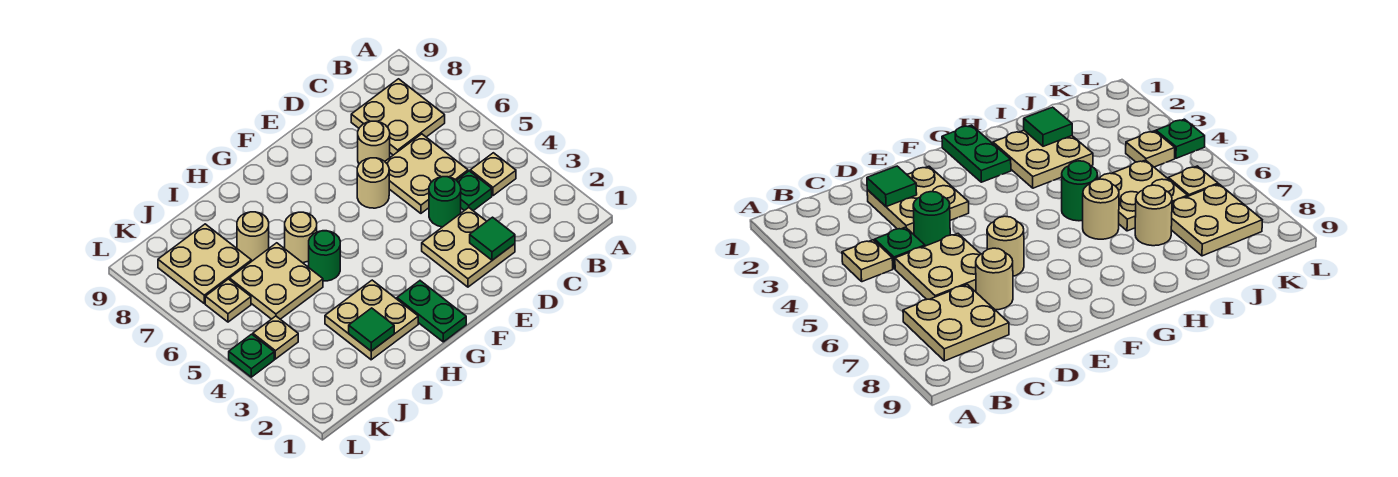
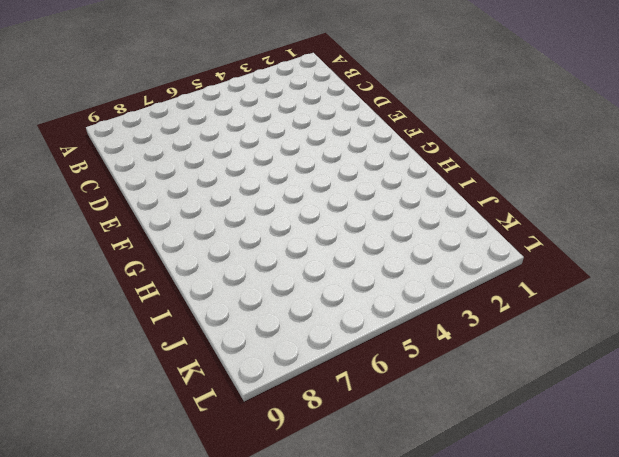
none -> tan 1x1 plate [470,153,516,196]
none -> tan 2x2 plate [351,79,445,155]
none -> green 1x1 plate [457,171,492,211]

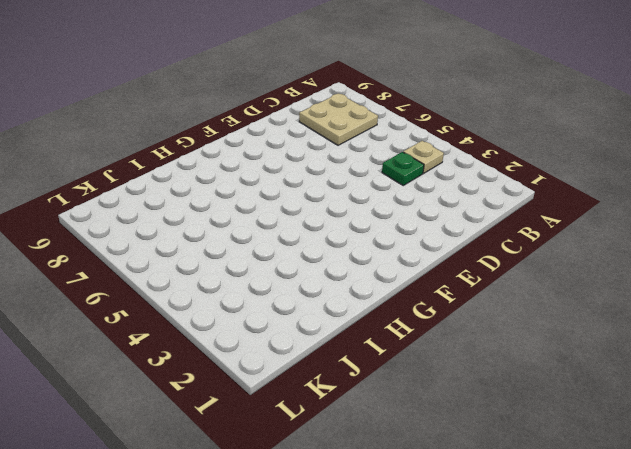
none -> tan 2x2 plate [385,134,468,213]
none -> tan 2x2 plate [422,208,515,287]
none -> green 1x1 round brick [429,177,461,227]

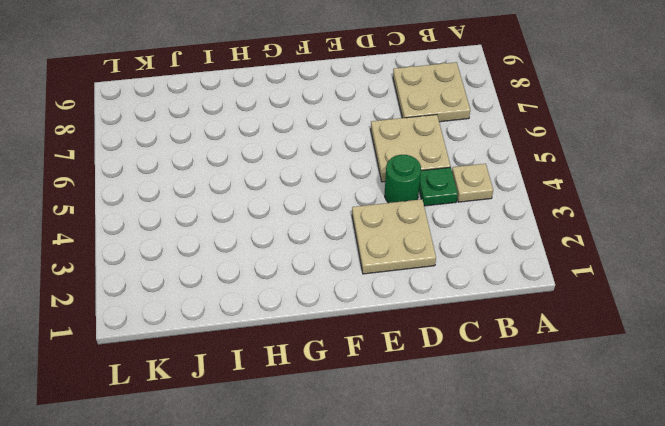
none -> tan 1x1 round brick [358,121,390,164]
none -> tan 1x1 round brick [357,158,389,208]
none -> green 1x2 plate [397,281,466,342]

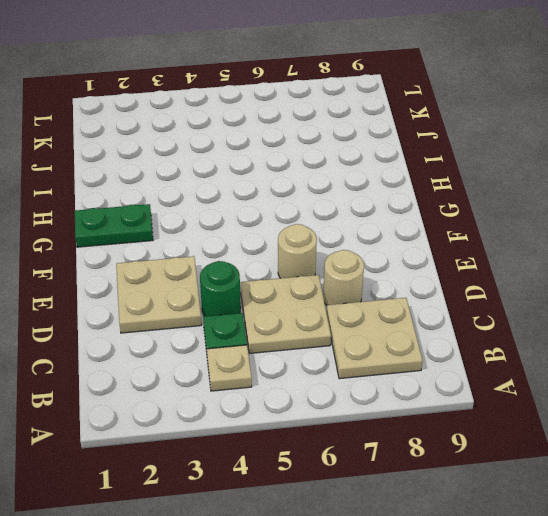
none -> tan 2x2 plate [325,280,418,360]
none -> green 1x1 round brick [309,231,340,281]
none -> tan 1x1 round brick [285,212,317,263]

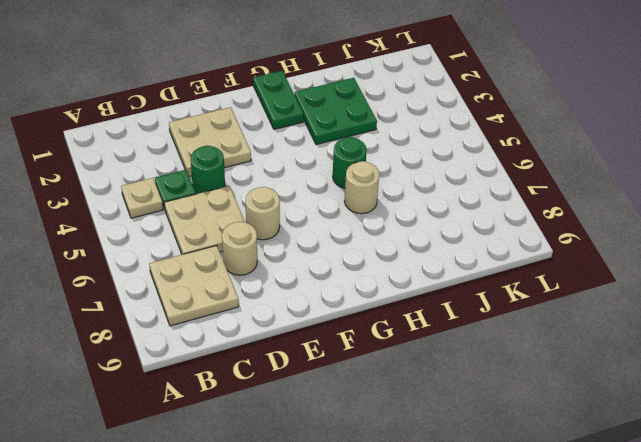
green 2x2 plate [295,78,377,145] -> tan 2x2 plate [325,280,418,360]
none -> tan 2x2 plate [230,243,323,319]
none -> tan 1x1 round brick [237,212,269,262]
none -> tan 2x2 plate [158,224,251,303]

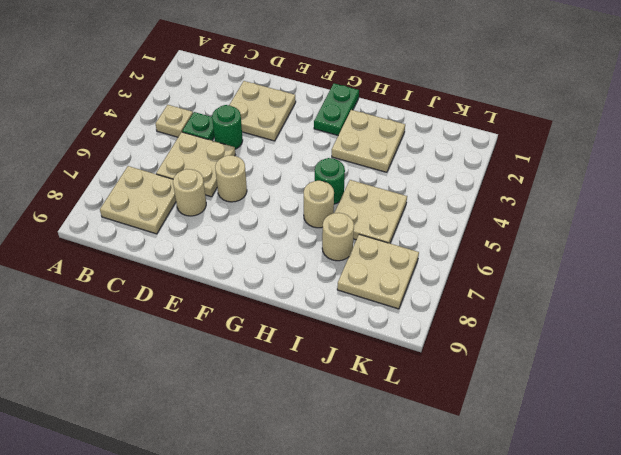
none -> tan 1x1 plate [253,316,298,359]
none -> tan 1x1 plate [205,279,251,322]
none -> green 1x1 plate [229,334,274,377]

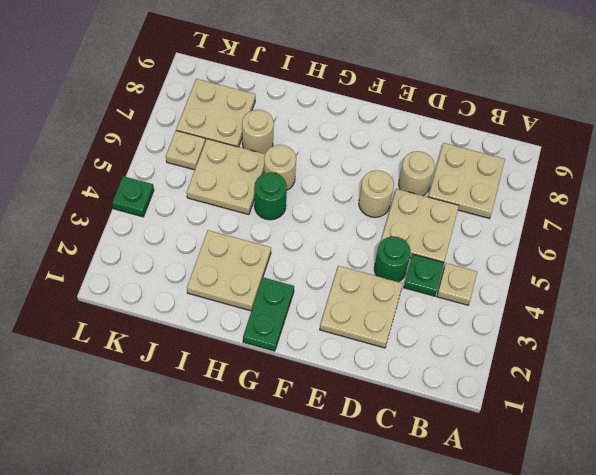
none -> tan 1x1 plate [253,316,298,359]
none -> green 1x1 tile [470,217,515,260]
none -> green 1x1 tile [349,308,394,351]

